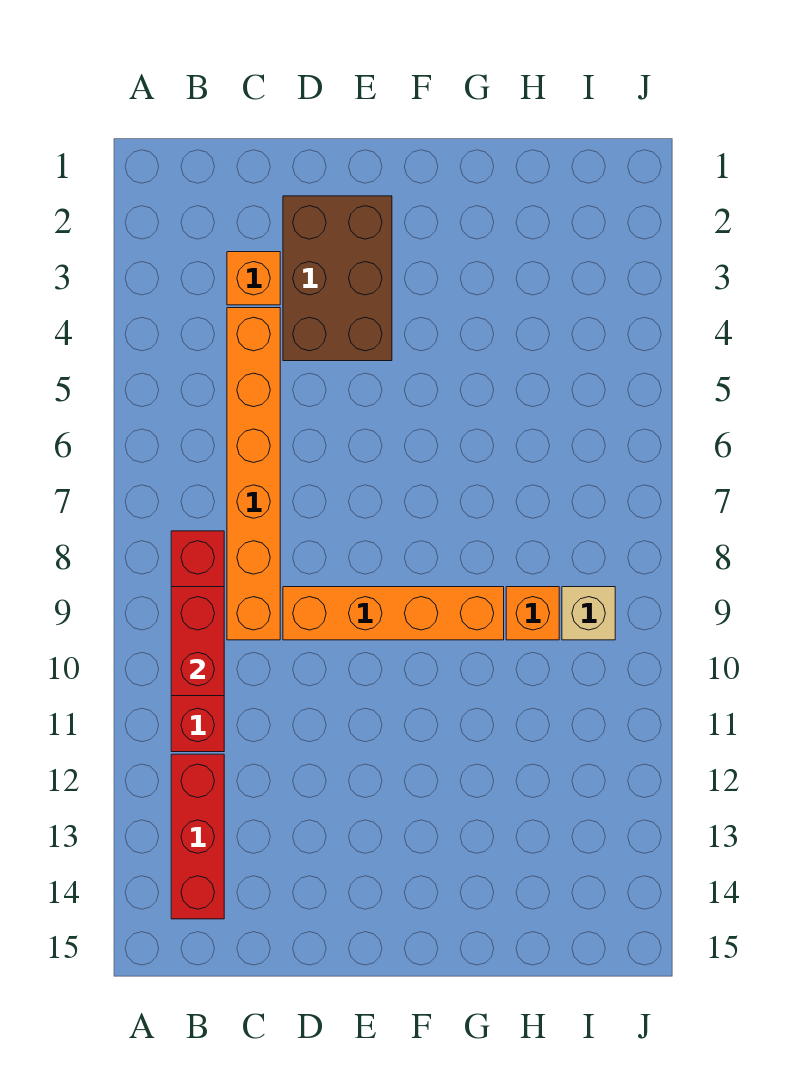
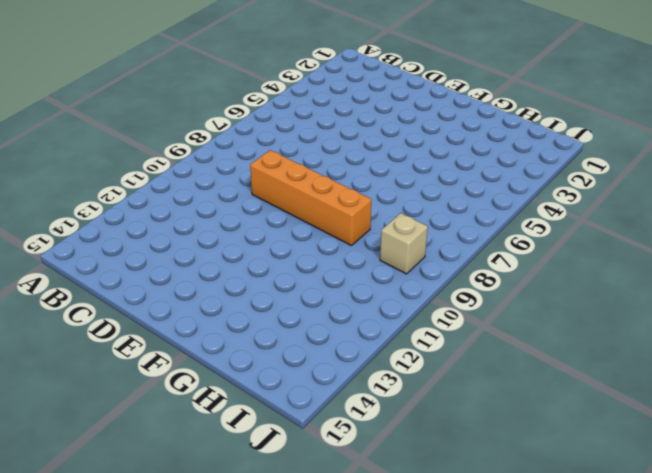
none -> red 1x4 brick [171,531,224,752]
none -> red 1x3 brick [171,754,224,919]

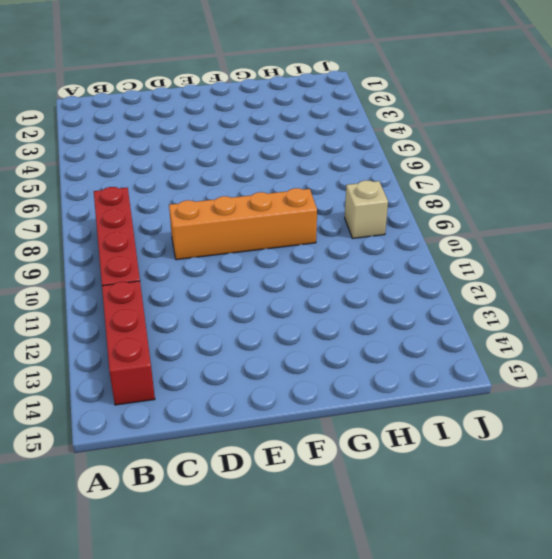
none -> orange 1x1 brick [227,252,280,305]
none -> orange 1x6 brick [227,308,280,640]

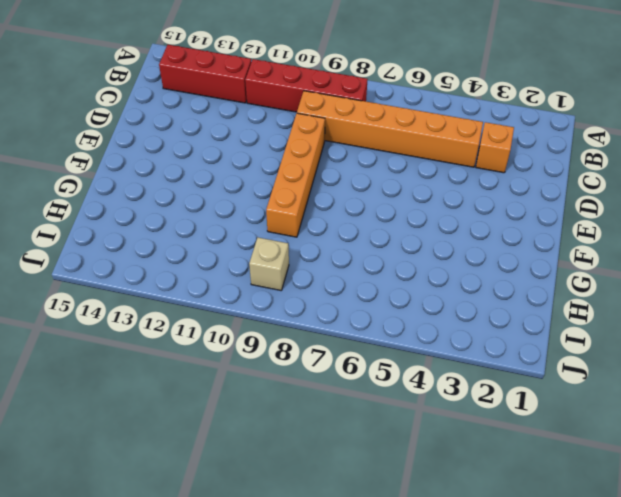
none -> brown 2x3 brick [283,196,392,361]
none -> orange 1x1 brick [506,587,559,640]

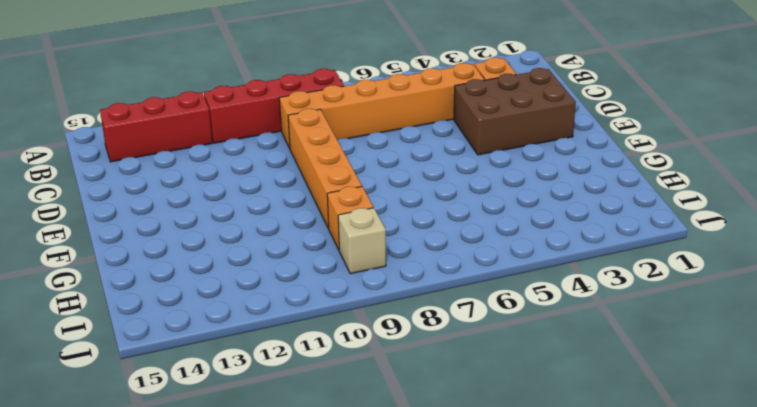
none -> red 1x2 brick [171,587,224,696]

